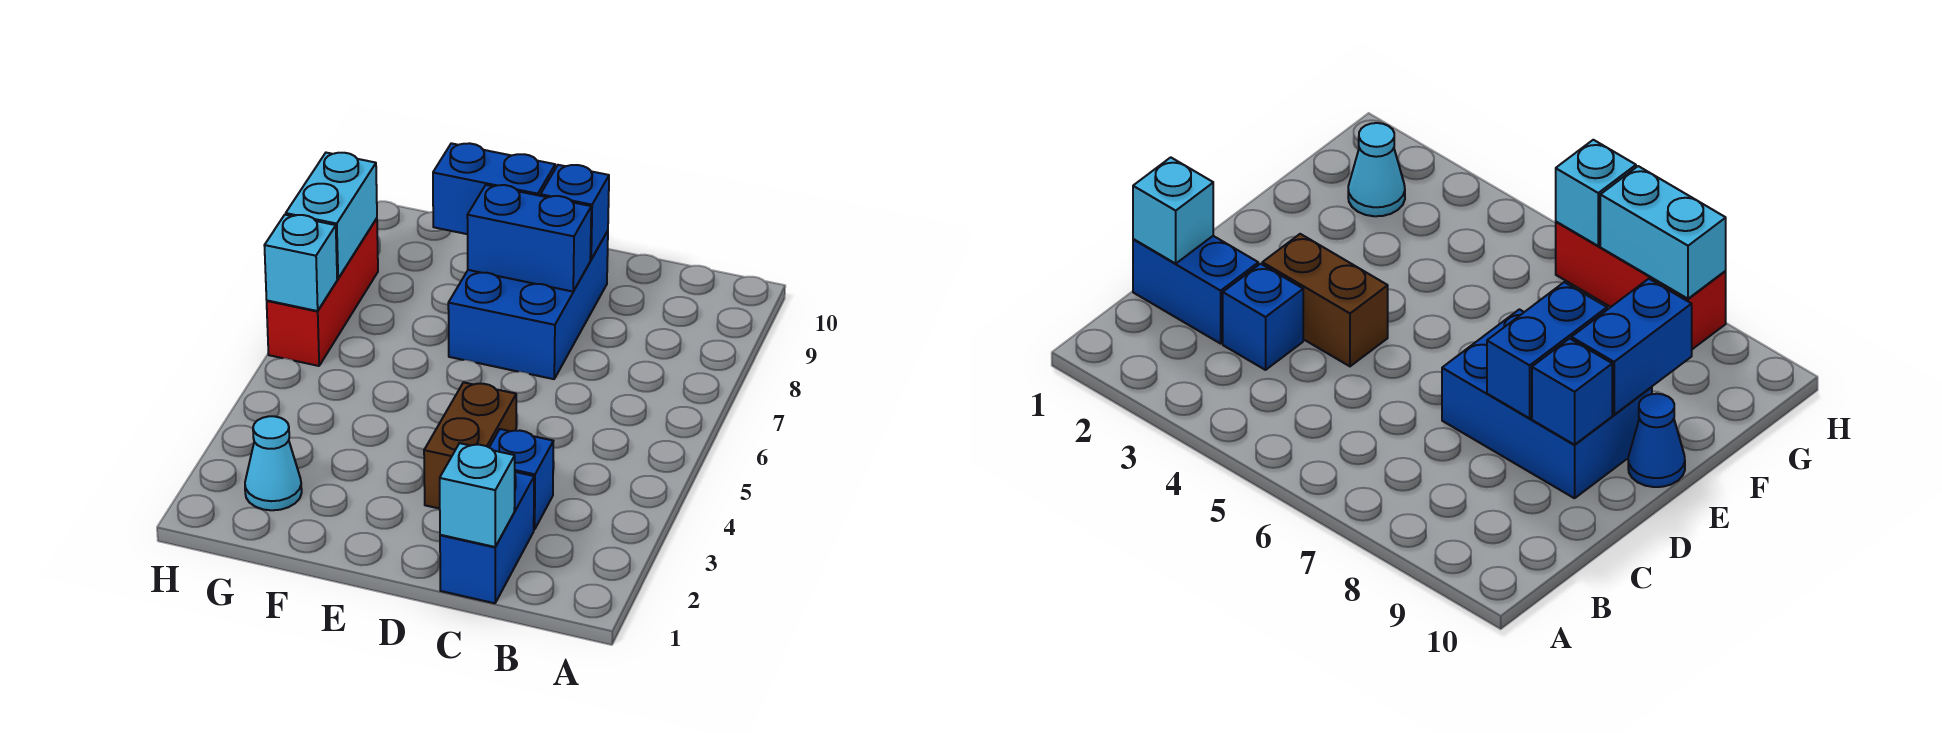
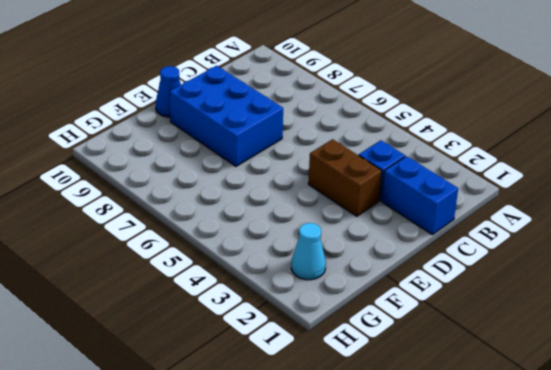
none -> red 1x3 brick [267,218,378,366]
none -> cyan 1x1 brick [440,443,515,547]
none -> blue 1x2 brick [467,185,591,292]

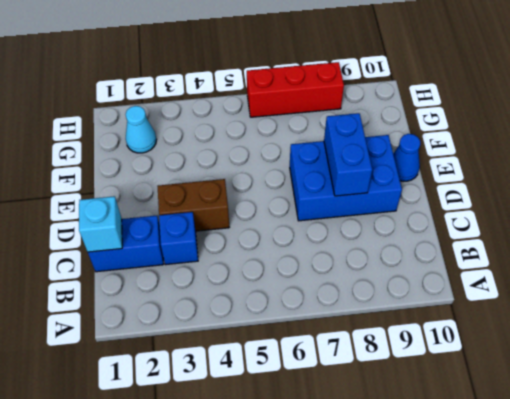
none -> blue 1x1 brick [540,165,609,260]
none -> blue 1x2 brick [433,143,555,234]
none -> cyan 1x1 brick [264,215,337,311]

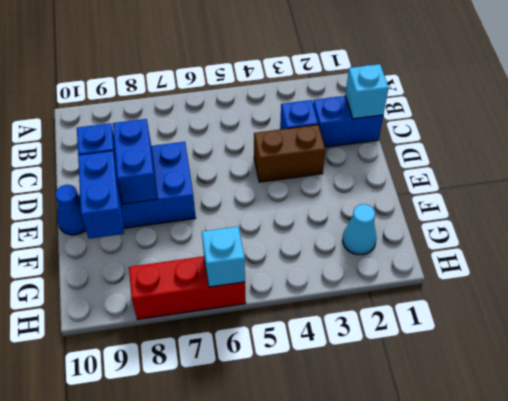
none -> cyan 1x2 brick [286,153,377,279]

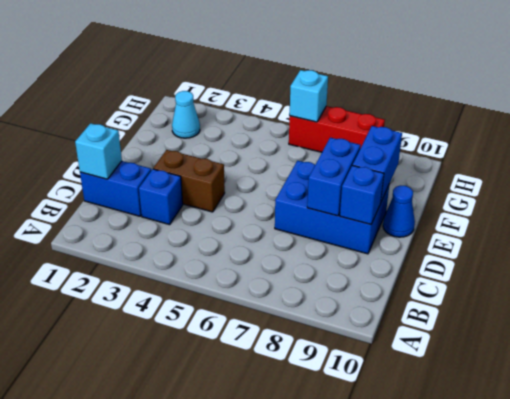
none -> cyan 1x2 brick [286,153,377,279]

